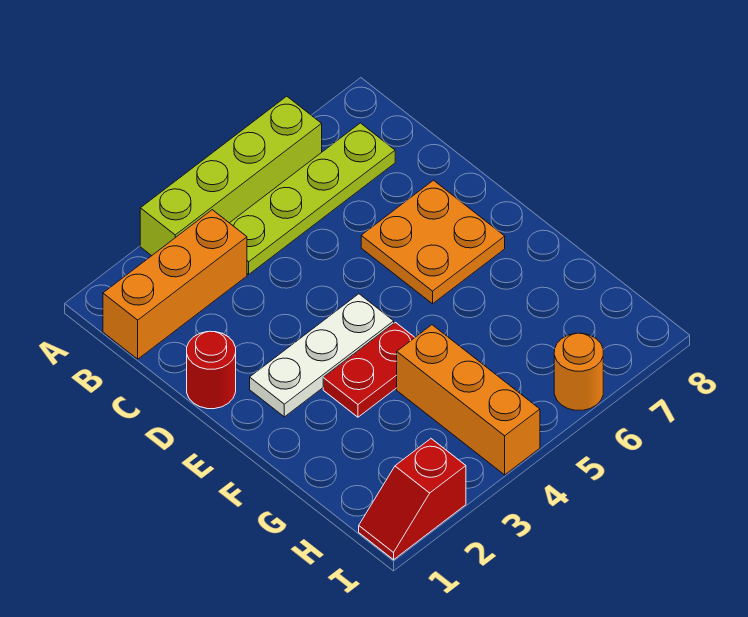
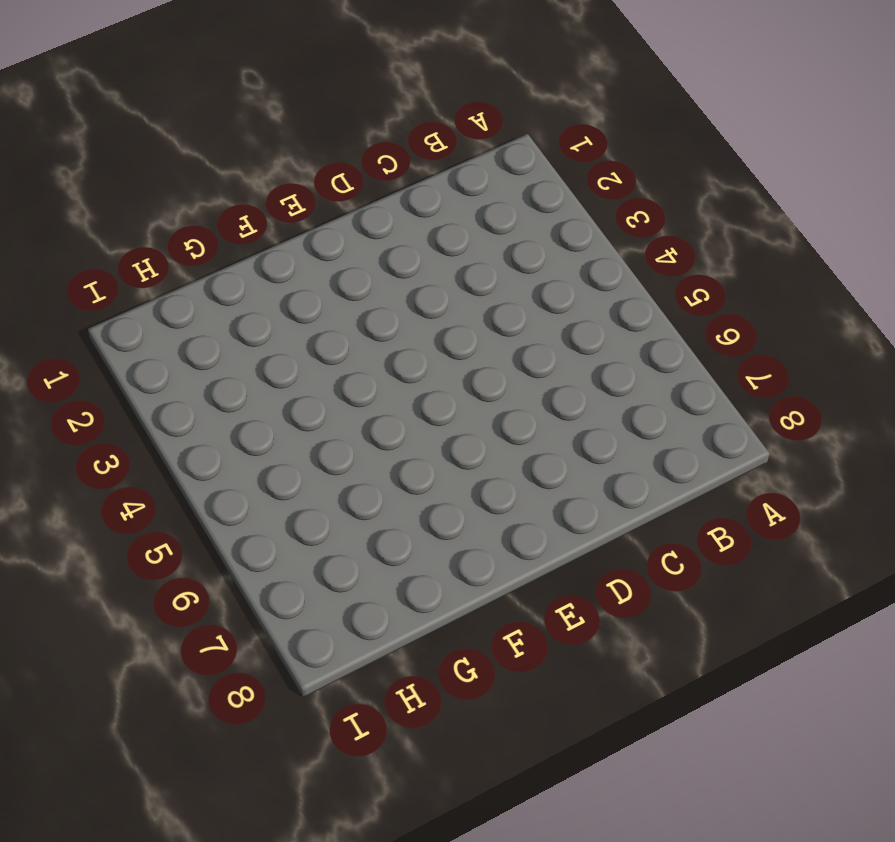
none -> lime 1x4 brick [140,96,322,256]
none -> orange 1x3 brick [103,210,247,359]

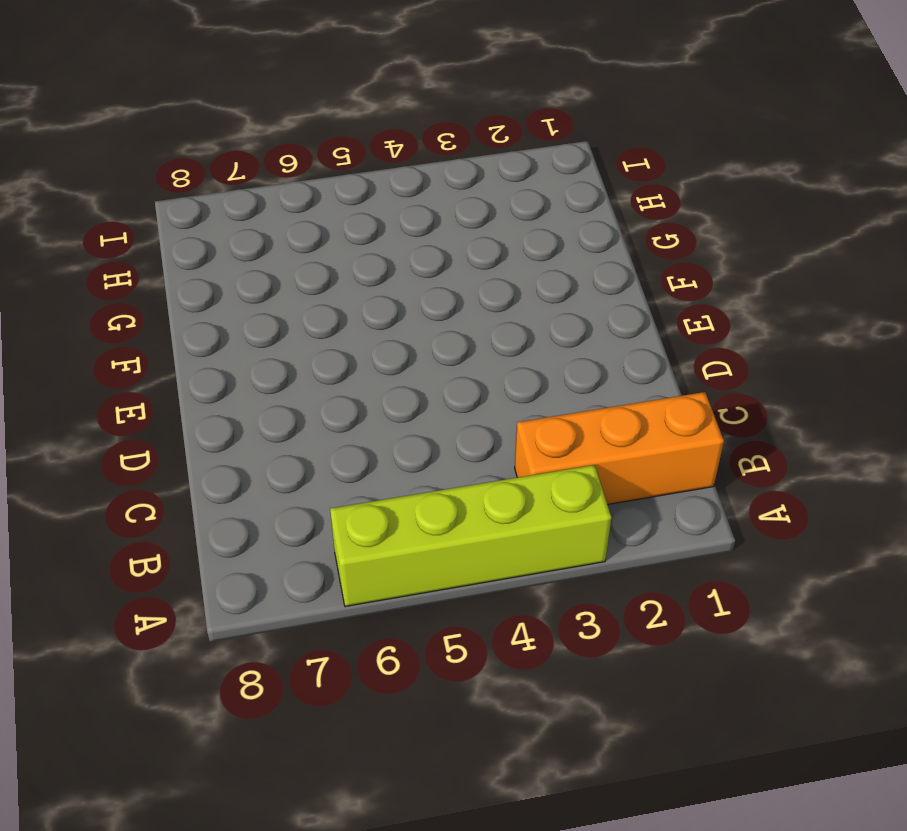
none -> lime 1x4 plate [230,123,395,274]
none -> red 1x1 round brick [187,331,236,409]

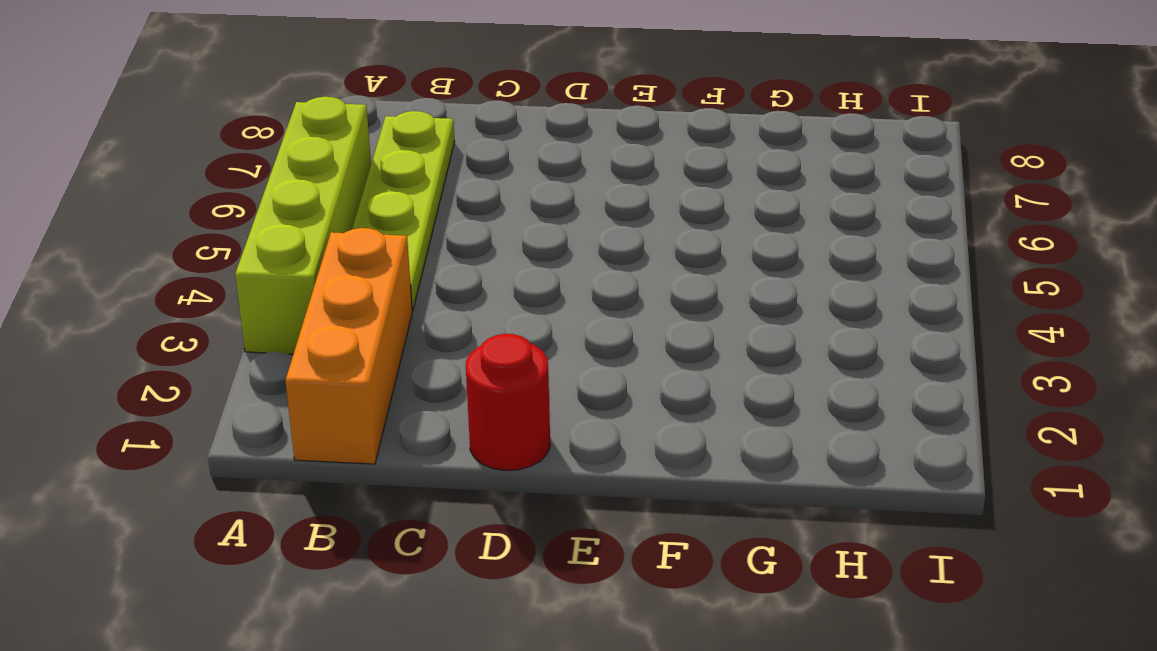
none -> orange 2x2 plate [361,180,505,304]
none -> white 1x3 plate [250,294,394,417]

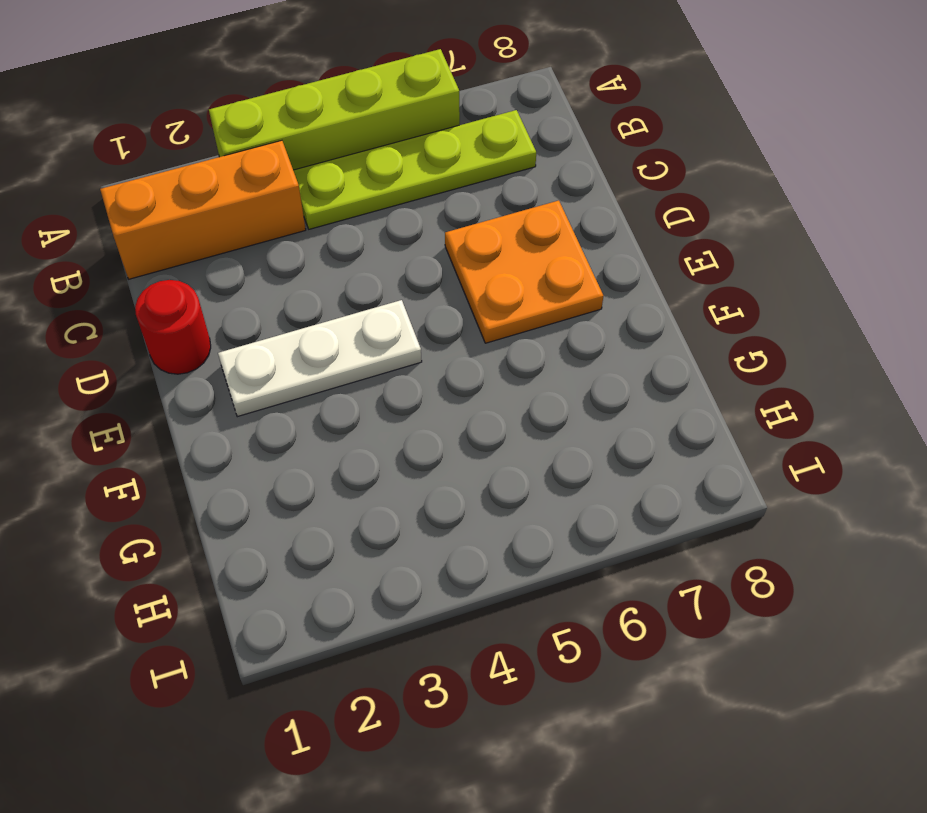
none -> red 1x2 plate [323,322,415,417]
none -> orange 1x3 brick [397,325,540,475]

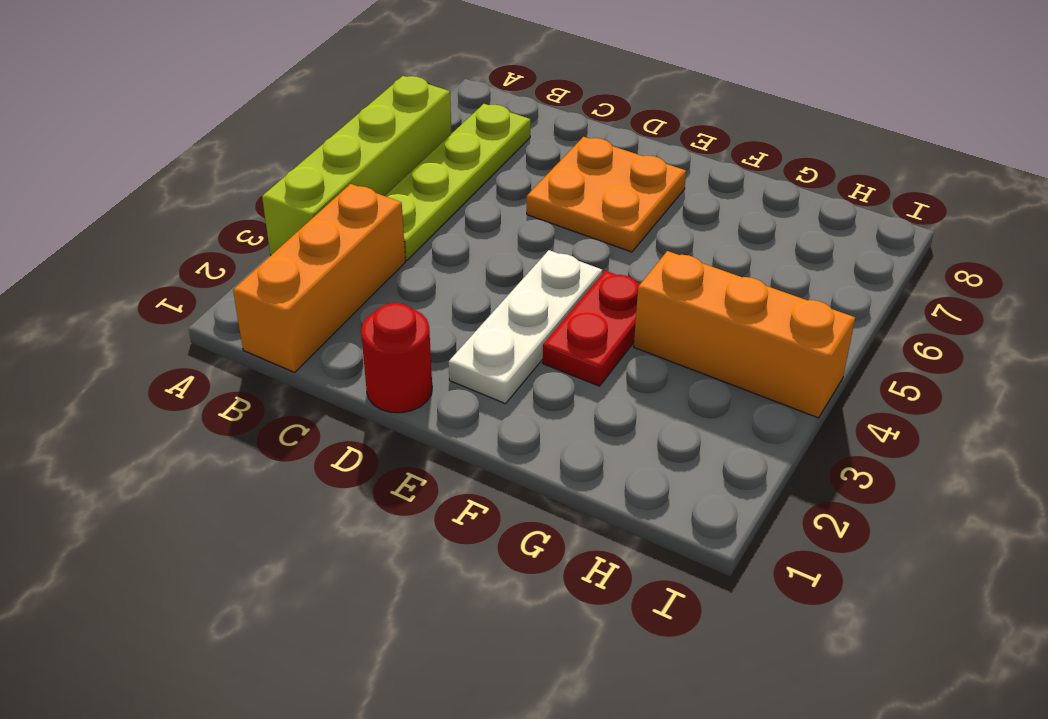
none -> red 1x2 slope [359,439,466,560]
none -> orange 1x1 round brick [554,333,603,410]

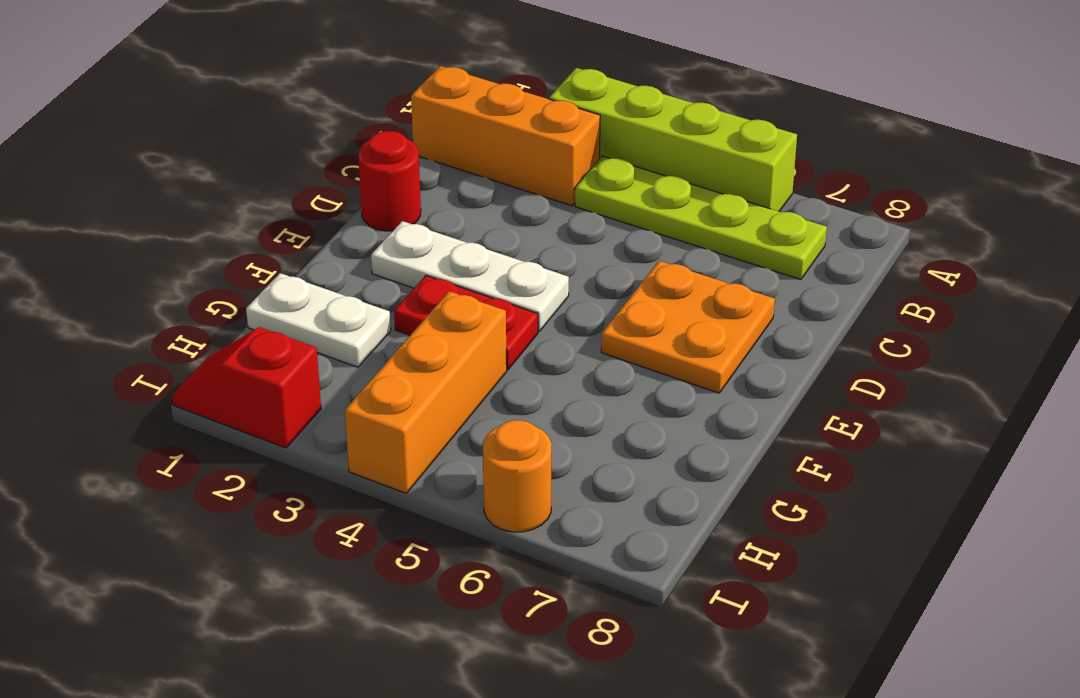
white 1x2 plate [246,273,391,367] -> none

